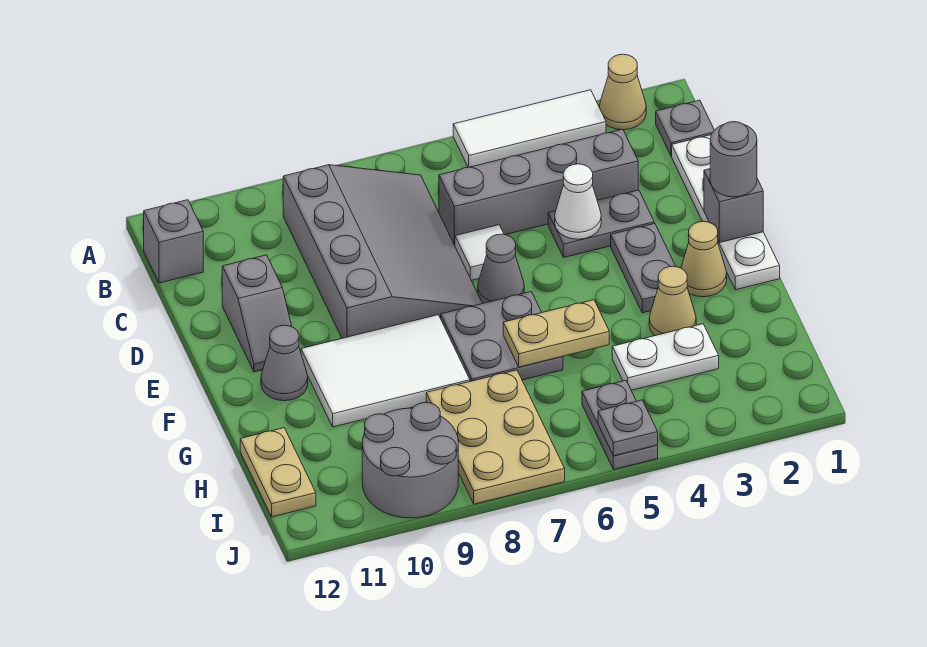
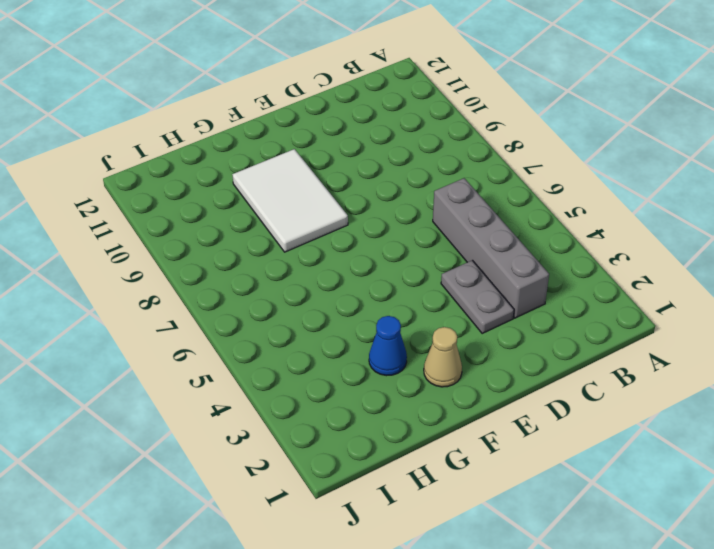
blue 1x1 cone [369,316,407,376] -> tan 1x1 cone [649,266,696,336]
none -> tan 1x1 cone [599,54,646,130]
none -> white 1x3 tile [453,90,606,167]
none -> grey 1x1 plate [656,100,714,156]

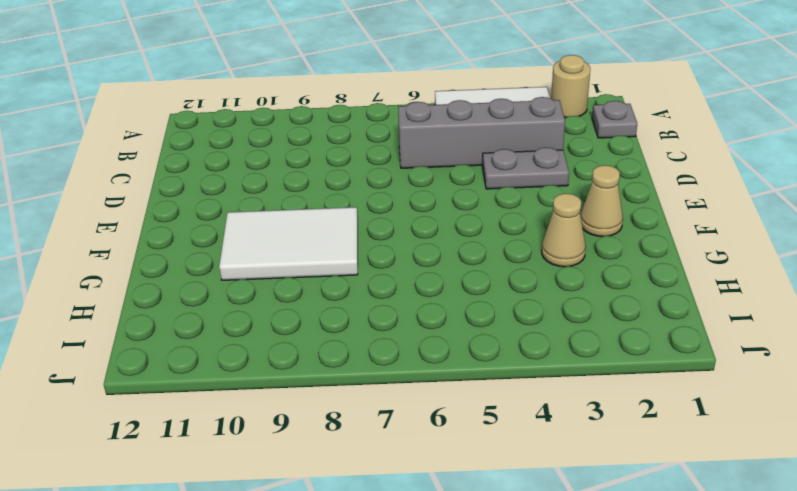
tan 1x1 round brick [551,55,590,118] -> tan 1x1 cone [599,54,646,130]
none -> grey 3x4 slope [283,165,483,338]
none -> grey 1x1 brick [144,200,203,283]
none -> white 1x4 plate [672,135,780,290]

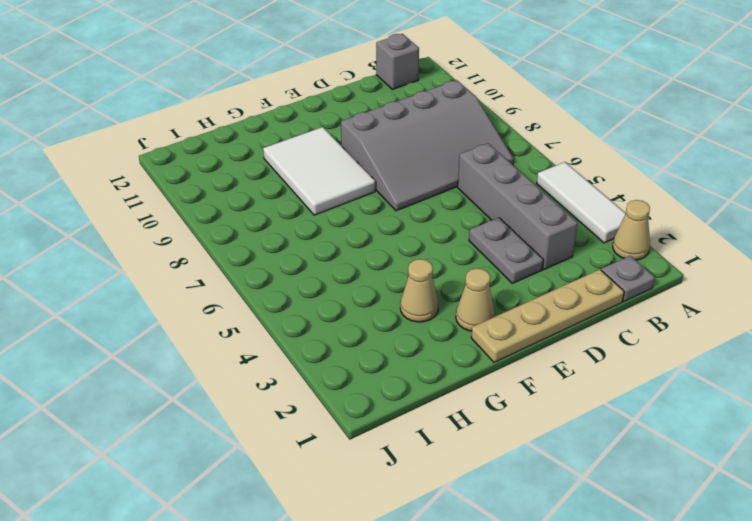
tan 1x4 plate [471,269,624,362] -> white 1x4 plate [672,135,780,290]
none -> white 1x1 tile [455,225,504,280]
none -> grey 1x2 slope [222,255,292,372]
none -> grey 1x2 plate [611,223,676,313]

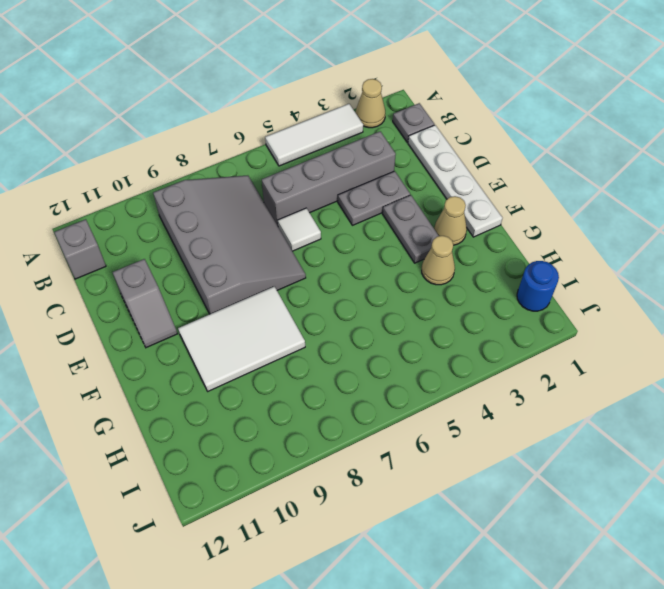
blue 1x1 round brick [517,261,559,311] -> none
none -> grey 1x1 cone [478,234,524,303]
none -> grey 2x2 plate [441,292,563,381]
none -> grey 1x1 cone [261,325,308,401]

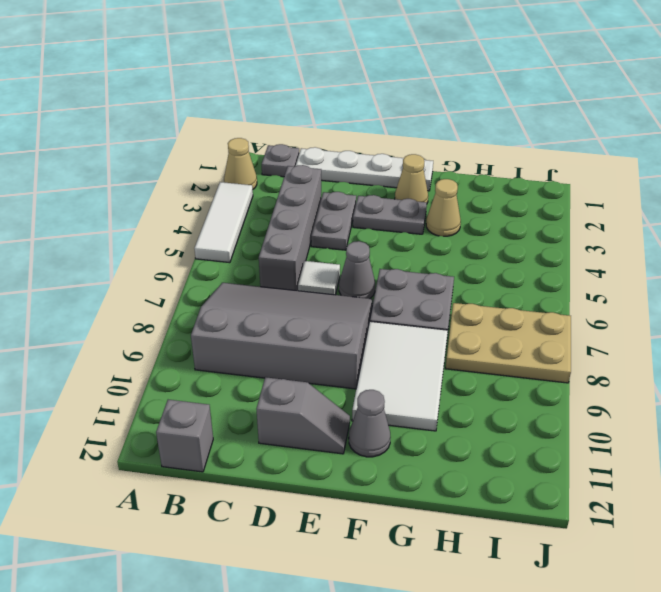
none -> white 1x2 plate [612,324,719,390]
none -> tan 1x2 plate [240,428,316,517]
none -> grey 1x2 plate [582,380,658,470]

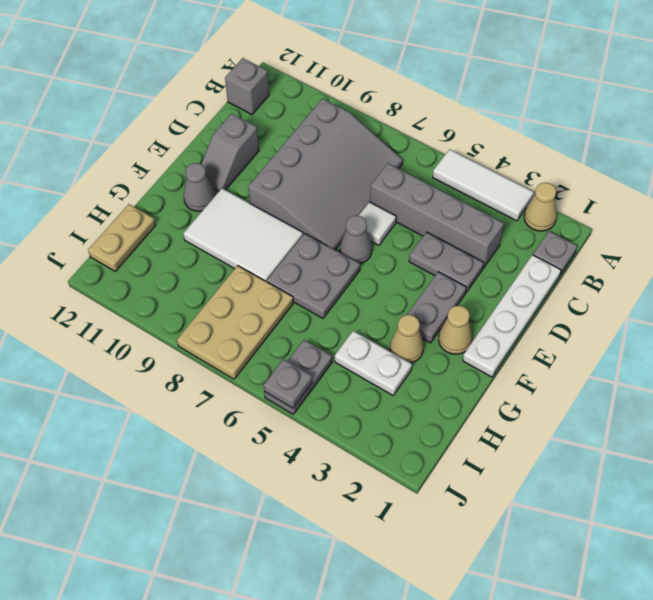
none -> grey 2x2 round brick [362,403,458,518]
none -> white 1x1 cone [555,164,601,239]
none -> grey 1x1 brick [704,169,763,243]

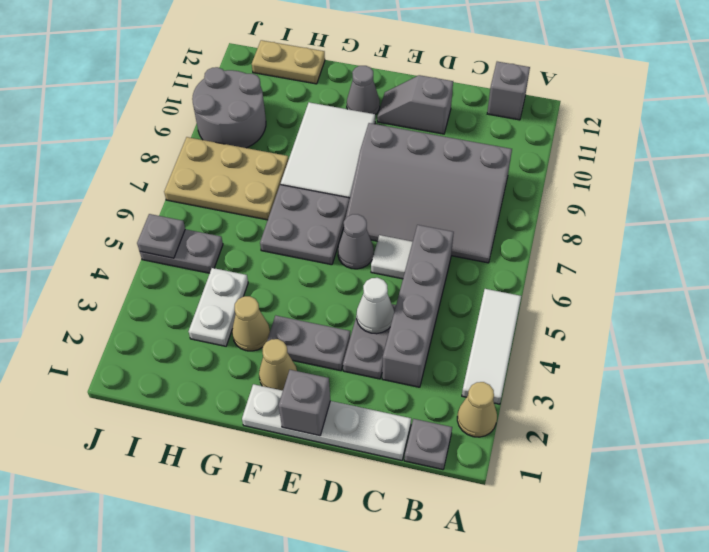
none -> tan 1x2 plate [503,300,609,367]
none -> grey 1x1 round brick [710,122,757,197]

